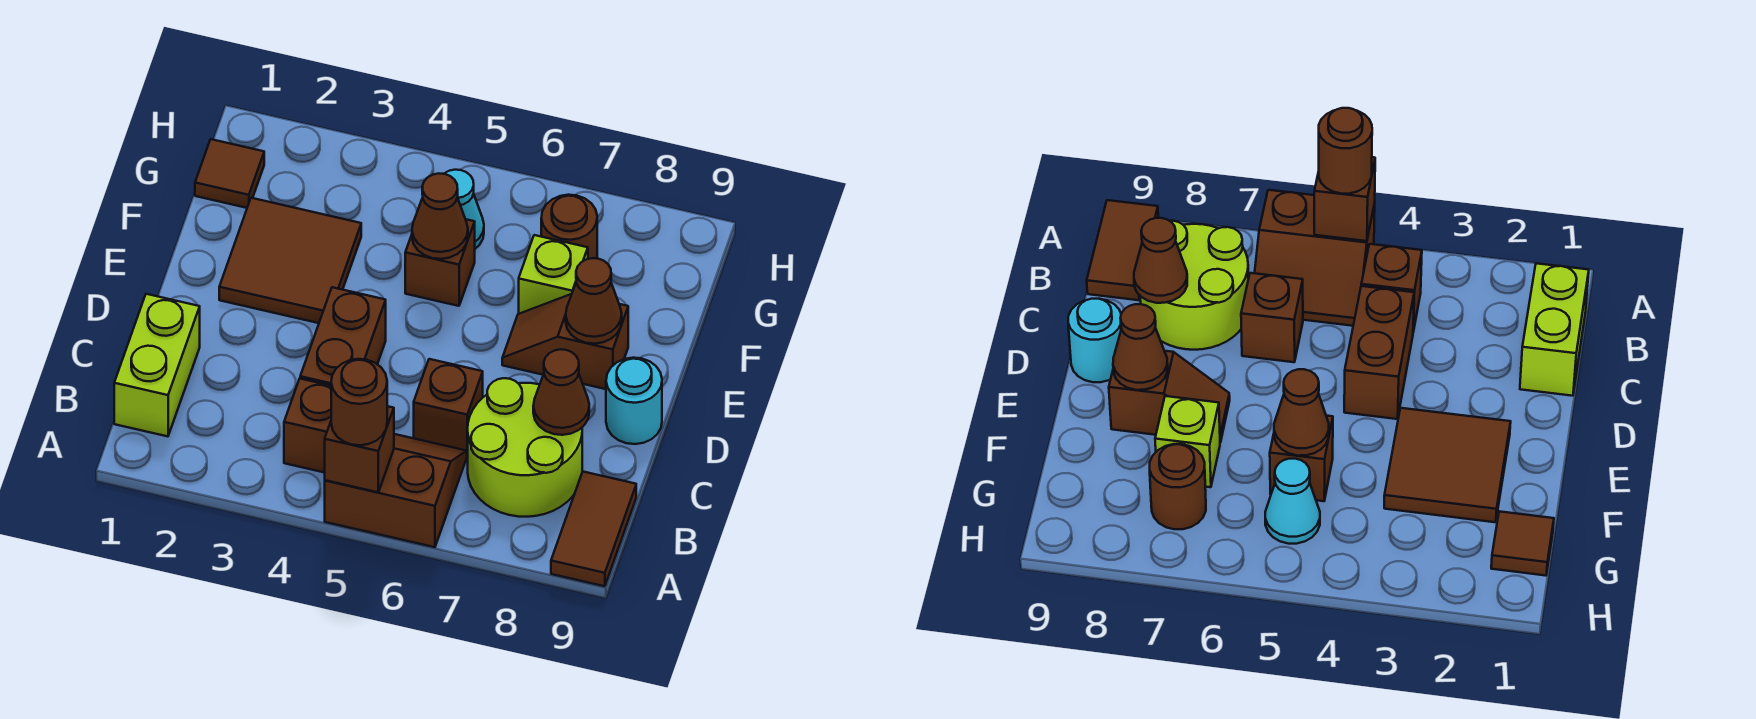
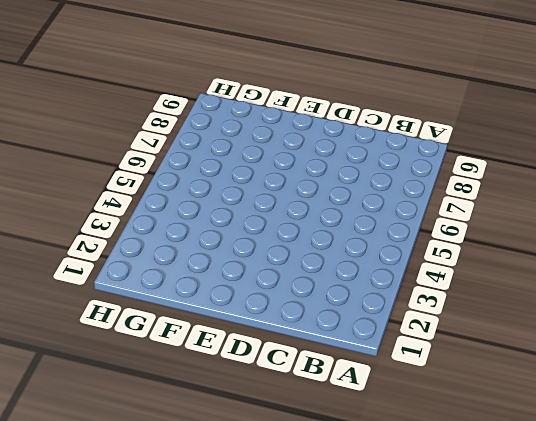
none -> brown 2x2 slope [325,434,467,547]
none -> brown 1x2 tile [551,472,636,586]
none -> lime 1x2 brick [114,294,200,436]

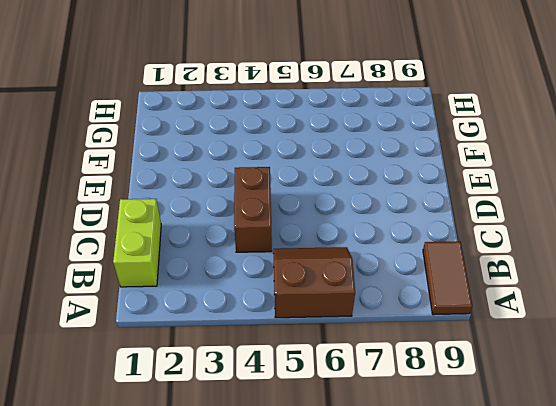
none -> brown 1x1 brick [284,379,331,473]
none -> lime 2x2 round brick [467,378,582,517]
none -> brown 1x1 brick [414,359,483,455]

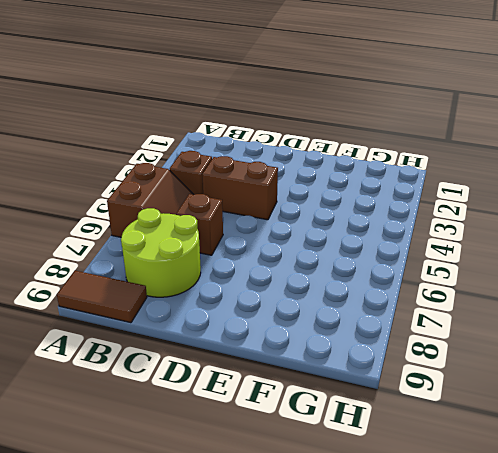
none -> lime 1x2 brick [114,294,200,436]
none -> cyan 1x1 round brick [606,358,662,444]
none -> brown 2x2 tile [219,198,361,323]

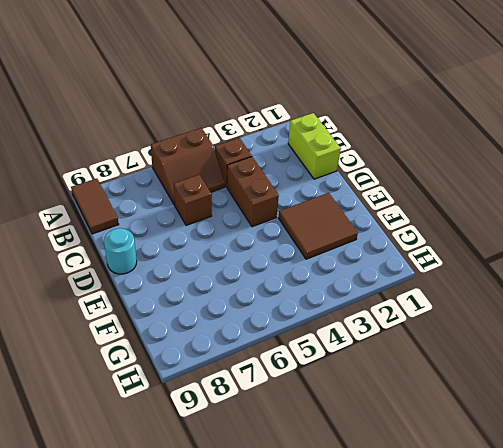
none -> lime 2x2 round brick [467,378,582,517]
none -> brown 1x2 slope [502,294,628,389]
none -> brown 1x1 brick [405,219,475,306]

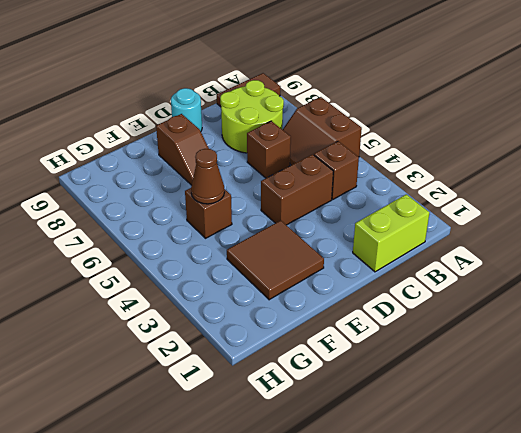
none -> lime 1x1 brick [519,235,588,314]
none -> brown 1x1 tile [195,139,264,208]
none -> cyan 1x1 cone [444,170,484,249]

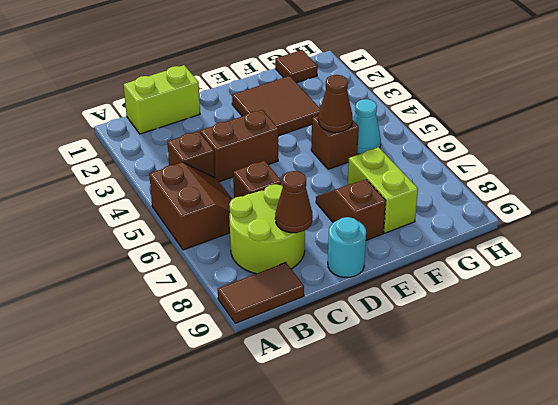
lime 1x2 brick [348,147,418,233] -> lime 1x1 brick [519,235,588,314]
none -> brown 1x1 round brick [541,195,597,259]
none -> brown 1x1 brick [325,406,394,492]
none -> brown 1x1 cone [566,258,622,344]

